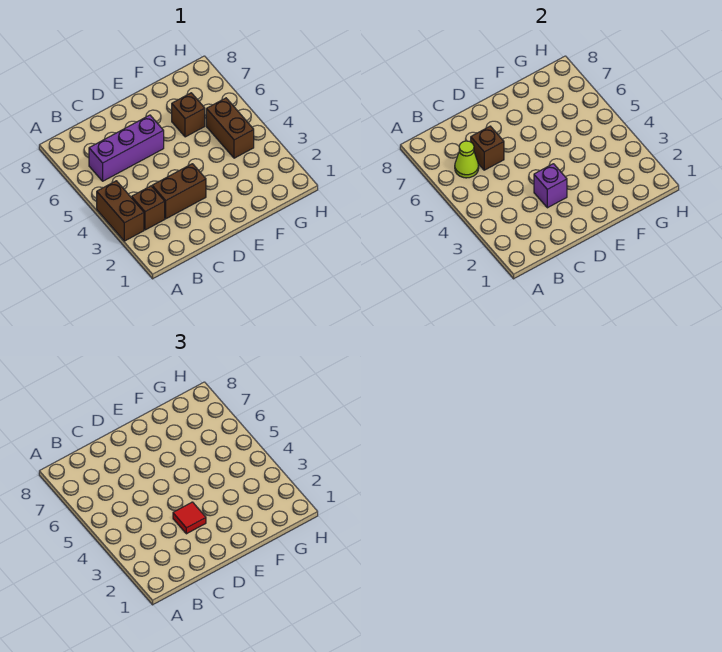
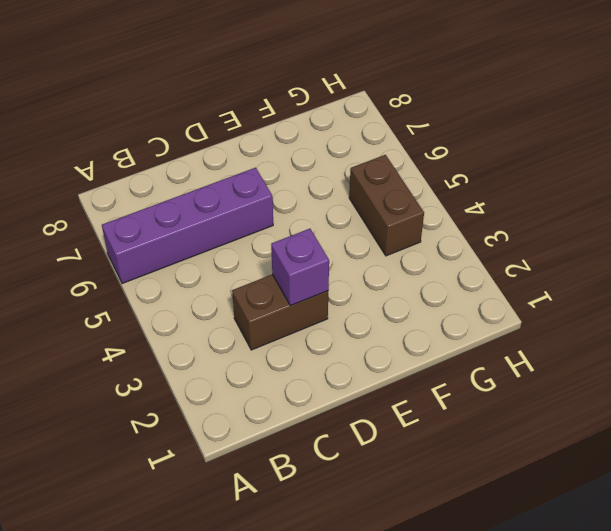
purple 1x4 brick [102,168,273,284] -> purple 1x3 brick [89,115,164,181]
none -> brown 1x2 brick [97,181,144,241]
none -> brown 1x1 brick [132,186,165,230]

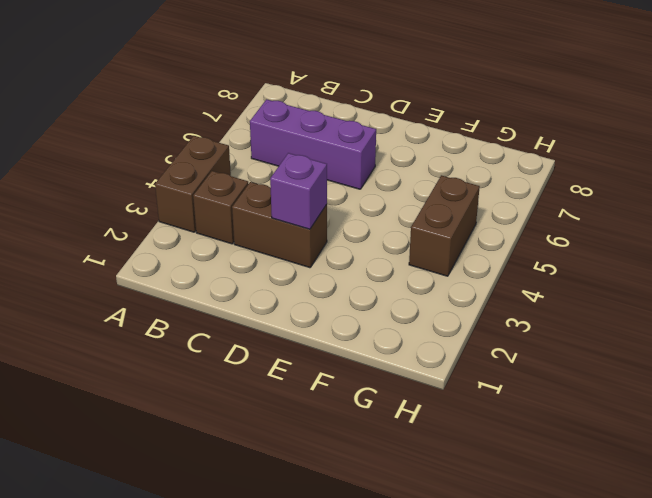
none -> brown 1x1 brick [172,93,205,137]
none -> lime 1x1 cone [455,141,479,178]

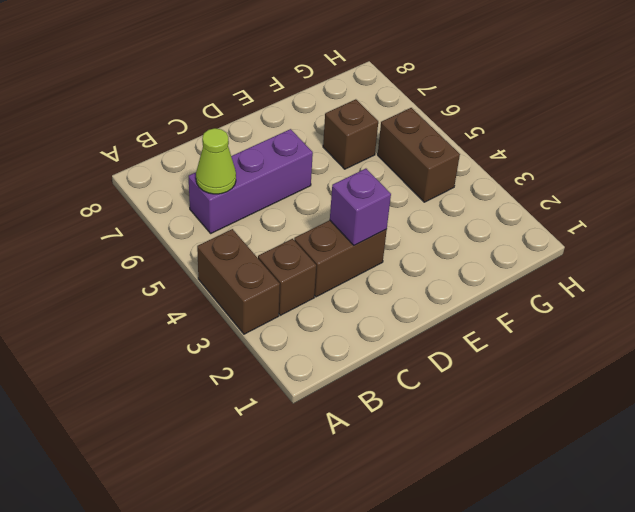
none -> brown 1x1 brick [471,126,504,170]
none -> red 1x1 tile [173,502,206,534]

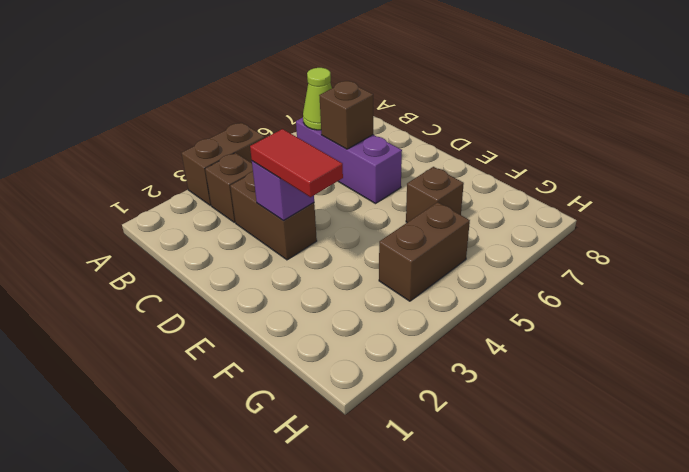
red 1x2 tile [250,129,343,197] -> red 1x1 tile [173,502,206,534]

